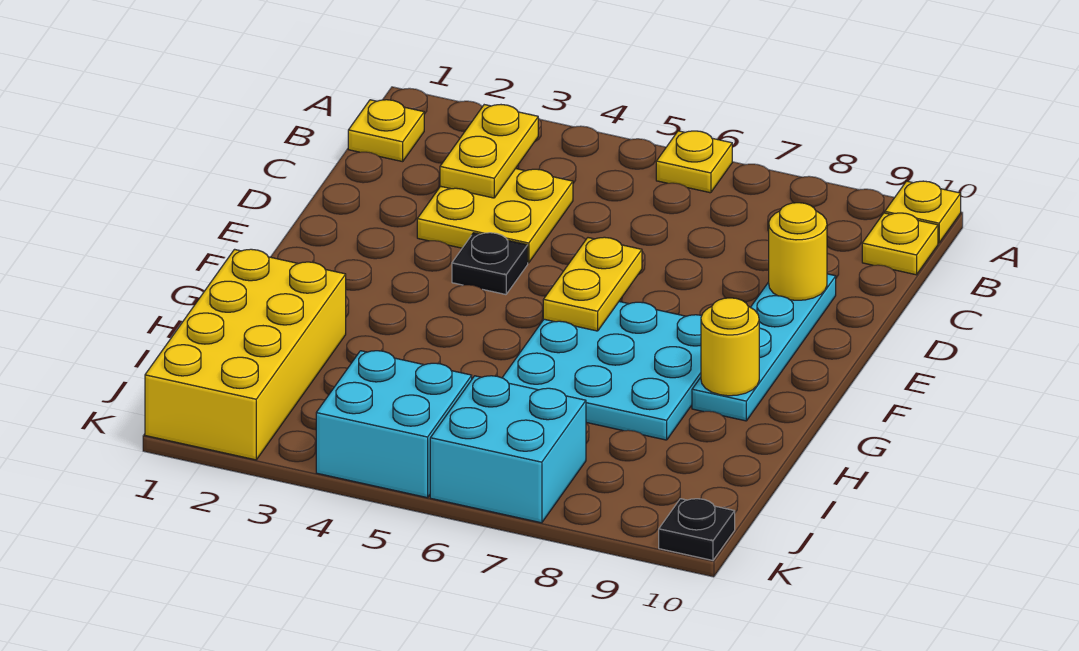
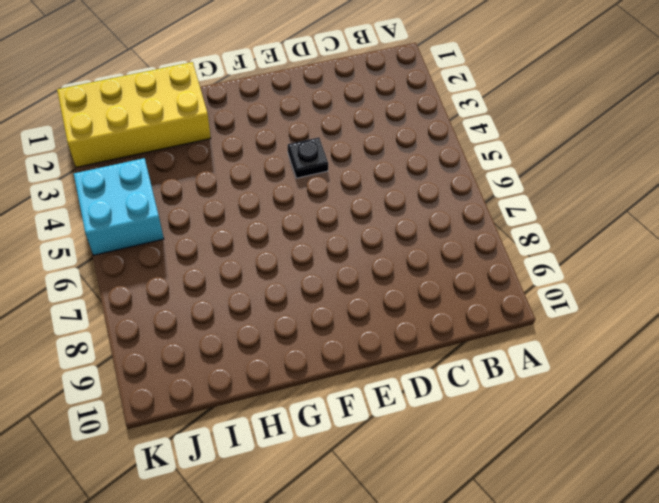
none -> yellow 1x1 plate [656,131,732,193]
none -> yellow 1x1 plate [885,181,961,243]
none -> yellow 1x1 plate [348,100,424,162]

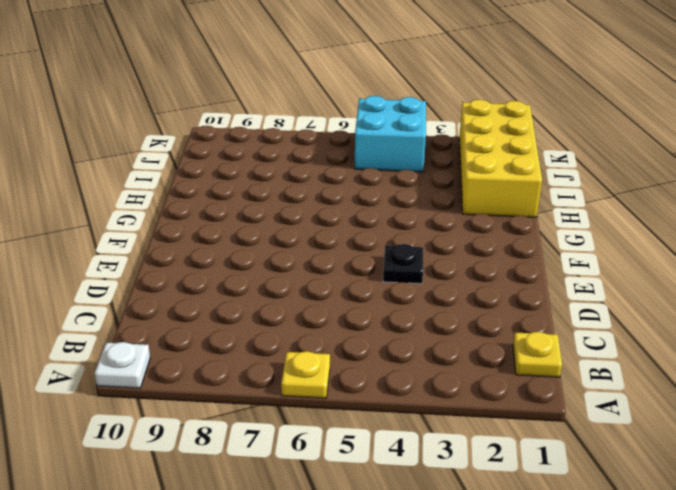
white 1x1 plate [94,342,150,388] -> yellow 1x1 plate [885,181,961,243]
none -> yellow 1x1 plate [862,213,938,275]
none -> yellow 2x2 plate [417,169,573,263]
none -> cyan 1x4 plate [692,274,836,421]

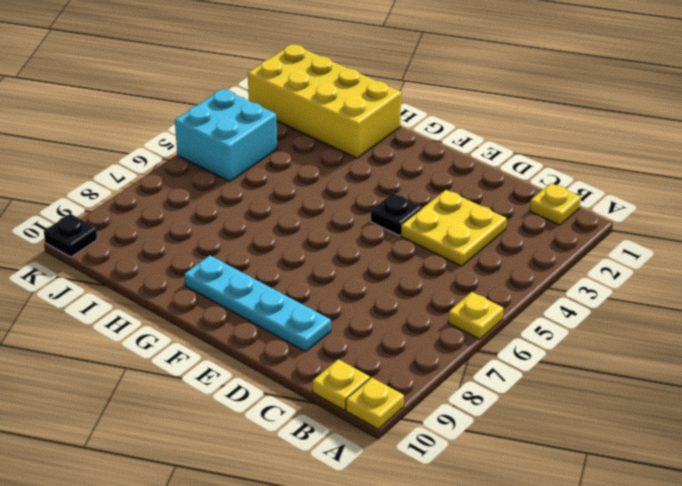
none -> cyan 3x3 plate [502,302,702,440]
none -> cyan 2x2 brick [430,376,586,523]
none -> yellow 1x2 plate [440,105,538,198]

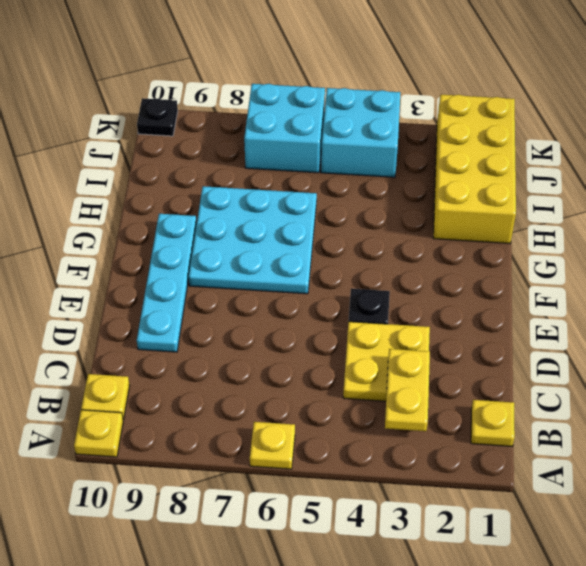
none -> yellow 1x1 round brick [769,203,827,300]
none -> yellow 1x2 plate [543,237,642,331]
none -> yellow 1x1 round brick [701,298,759,396]

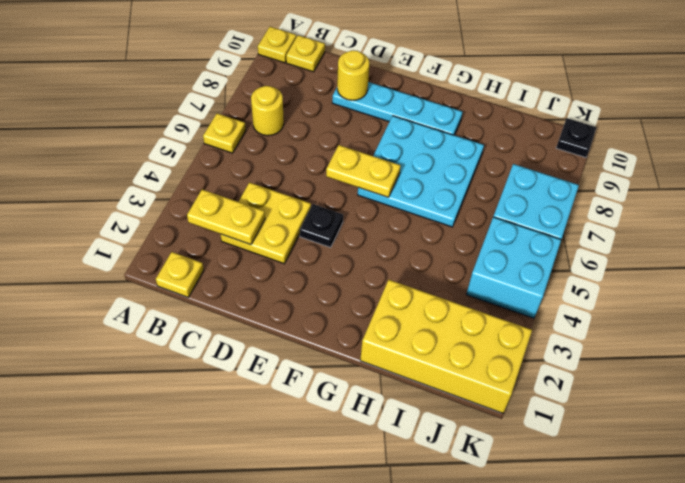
yellow 1x1 round brick [251,86,284,136] -> yellow 1x1 round brick moved to [701,298,759,396]

